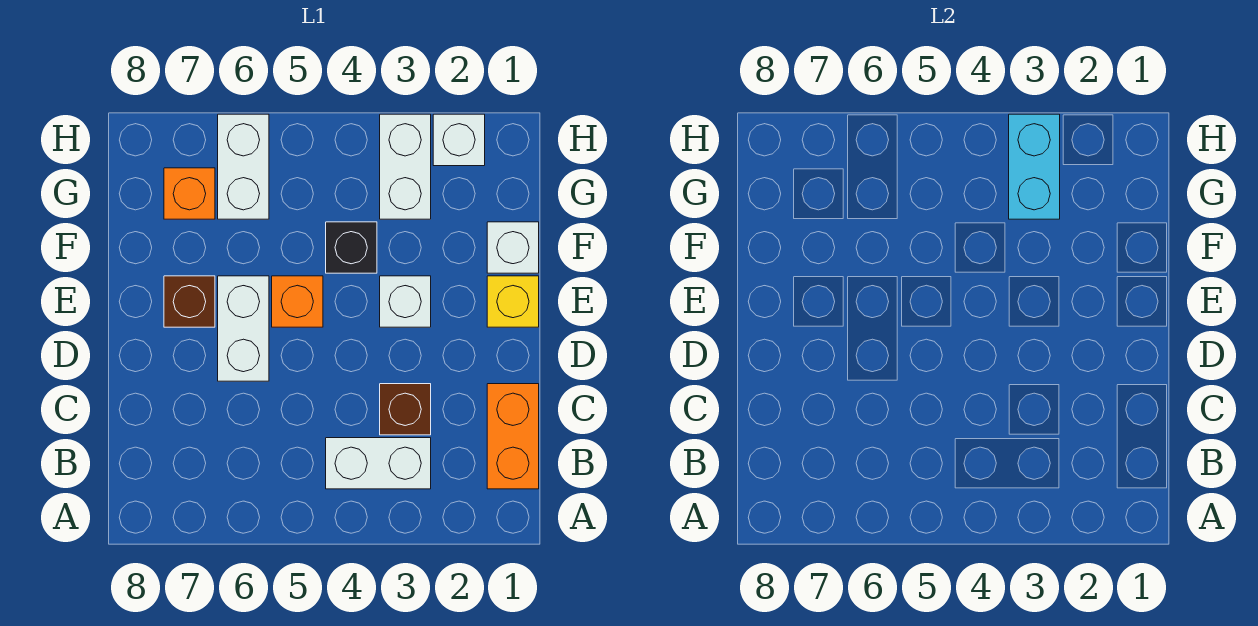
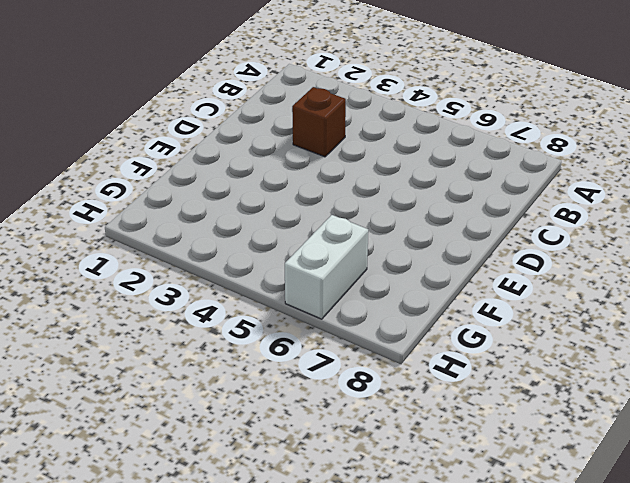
none -> orange 1x2 brick [487,384,539,489]
none -> white 1x2 brick [326,438,431,489]
none -> white 1x2 brick [218,276,269,381]

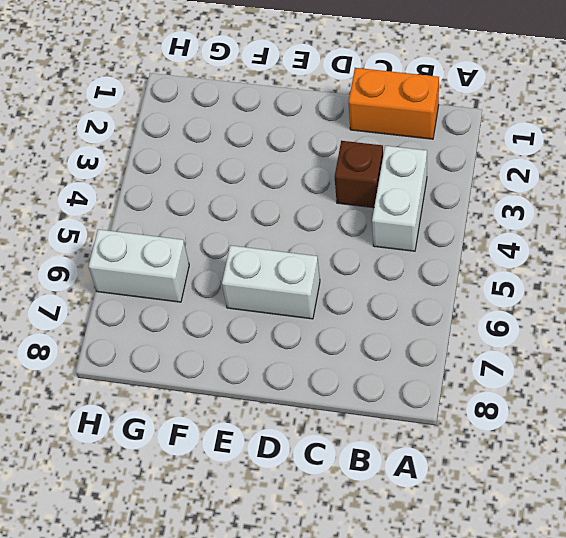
none -> yellow 1x1 brick [487,276,539,327]
none -> white 1x1 brick [380,276,431,327]
none -> orange 1x1 brick [272,276,323,327]

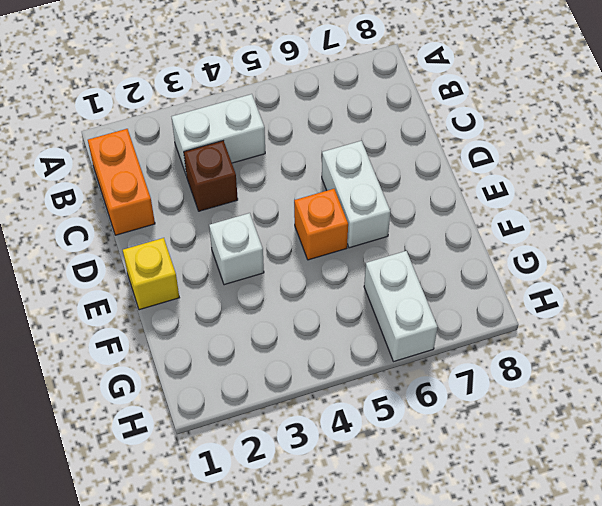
none -> brown 1x1 brick [164,276,215,327]
none -> white 1x1 brick [487,222,539,273]
none -> black 1x1 brick [326,222,377,273]

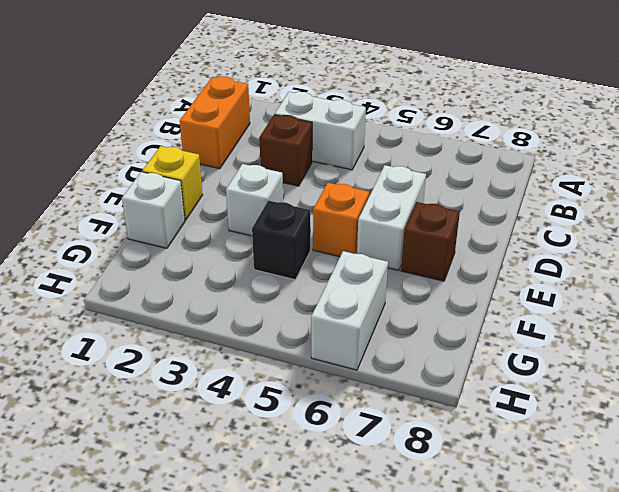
none -> white 1x2 brick [380,114,431,219]
none -> orange 1x1 brick [164,168,215,219]
none -> white 1x1 brick [433,114,485,166]

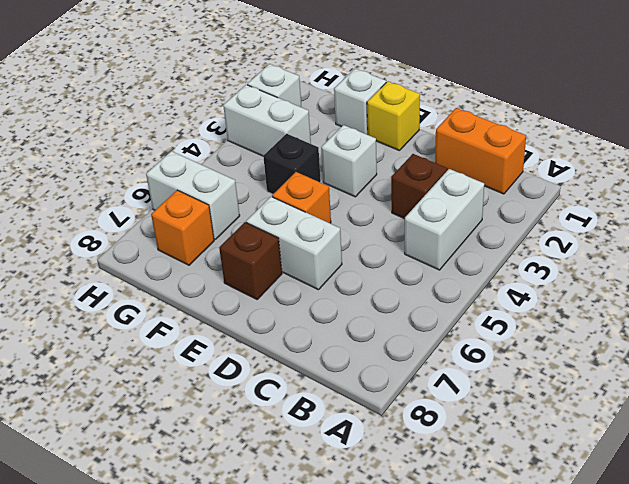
none -> cyan 1x2 brick [1009,114,1060,219]

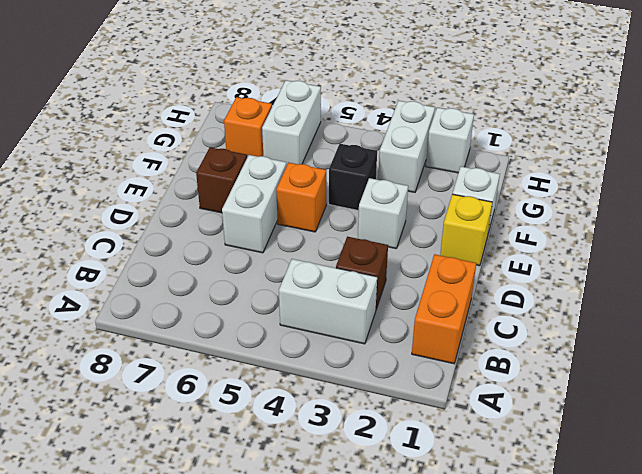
none -> cyan 1x2 brick [1009,114,1060,219]

